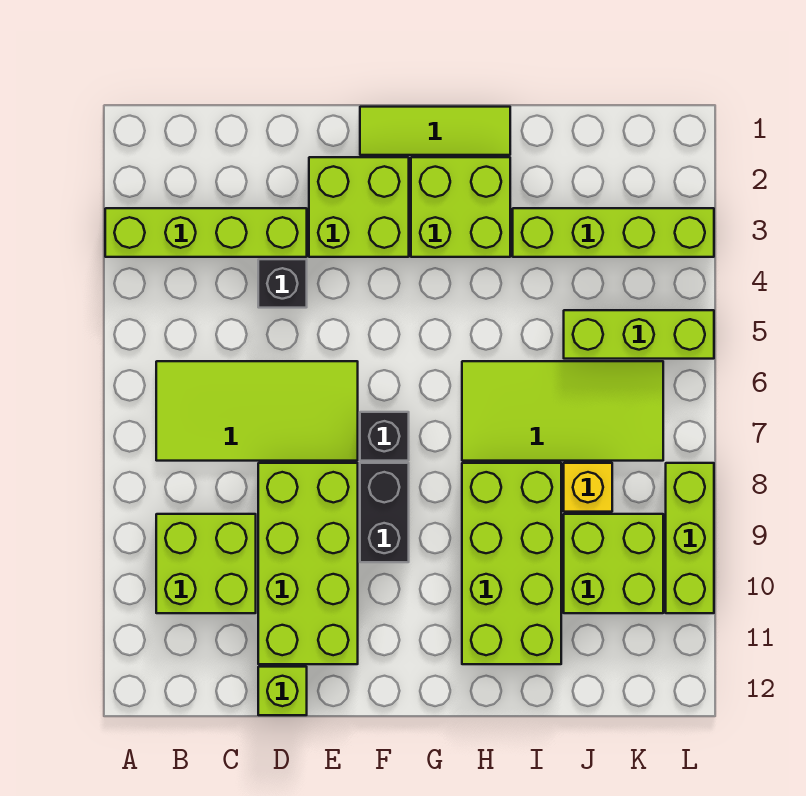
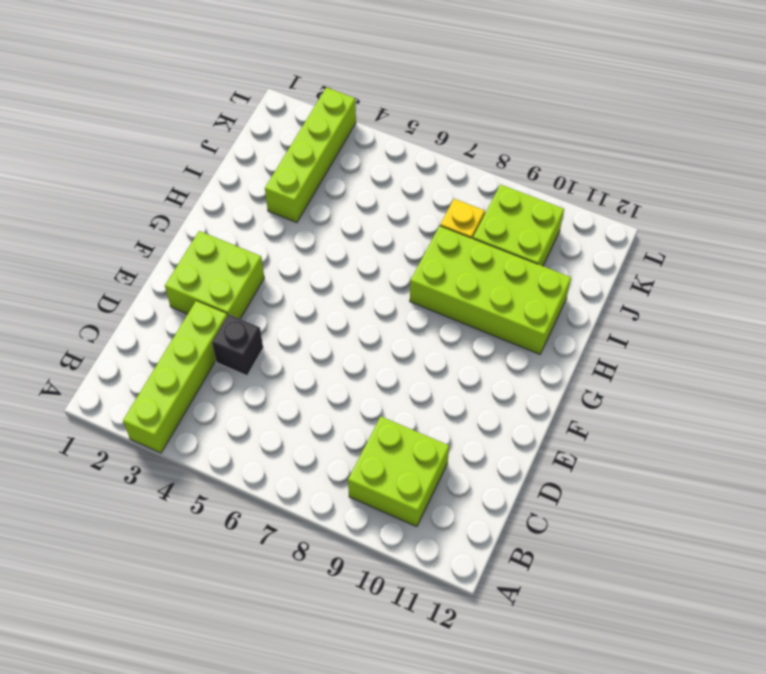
none -> lime 2x4 tile [156,361,358,461]
none -> lime 2x4 brick [258,463,358,664]
none -> lime 1x1 brick [258,667,307,715]

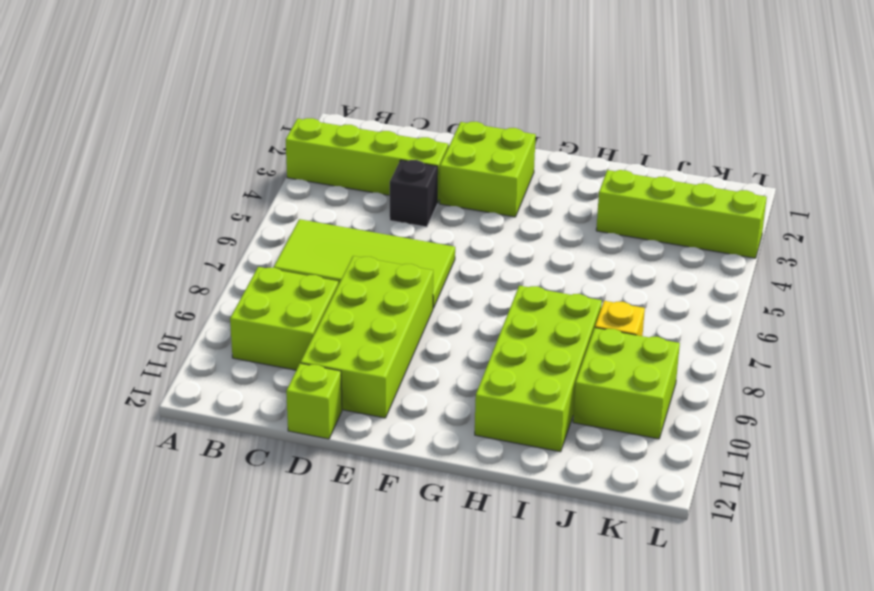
none -> lime 1x3 tile [360,107,510,155]
none -> black 1x1 brick [360,412,409,461]
none -> black 1x2 brick [360,463,409,562]

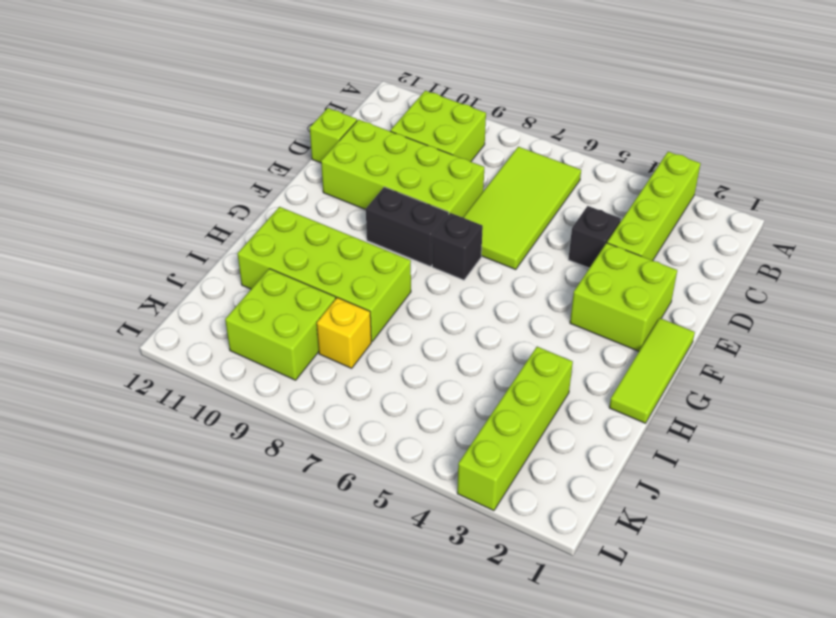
none -> lime 2x2 brick [411,157,510,257]
none -> lime 2x4 tile [462,361,663,461]
none -> lime 1x3 brick [564,310,714,359]

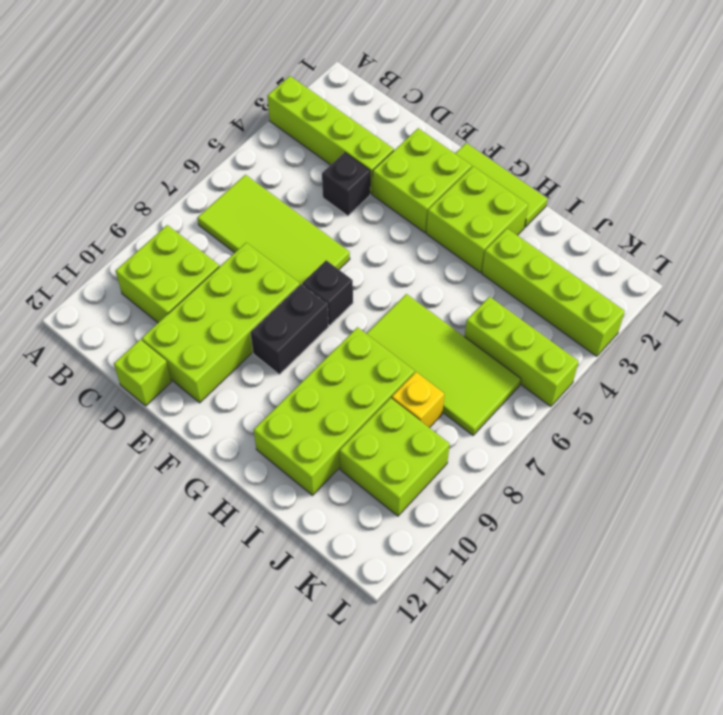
none -> lime 1x3 brick [666,463,714,613]

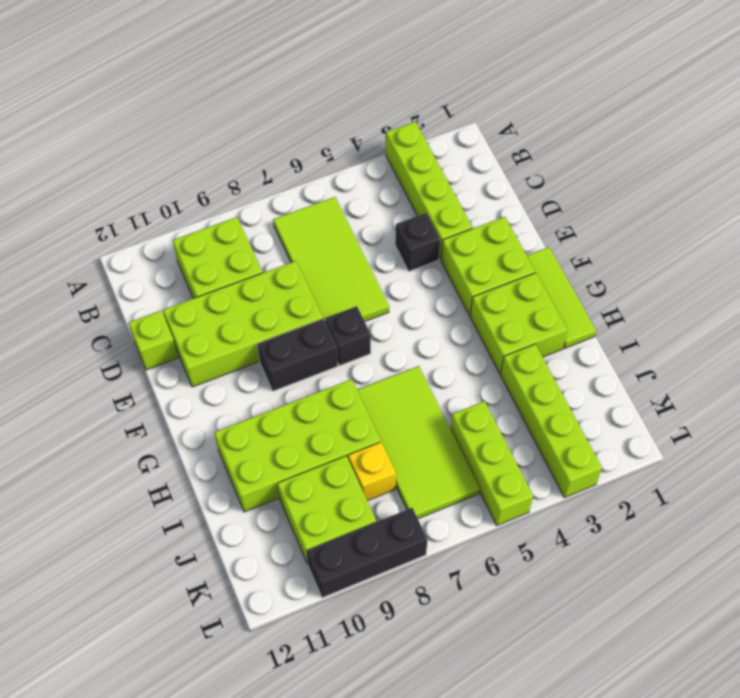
black 1x3 brick [307,508,428,598] -> lime 1x3 brick [666,463,714,613]

